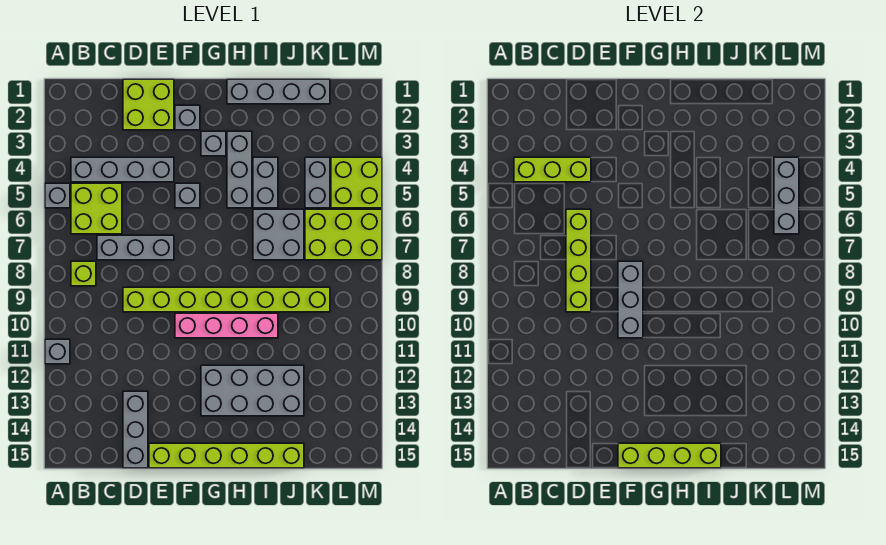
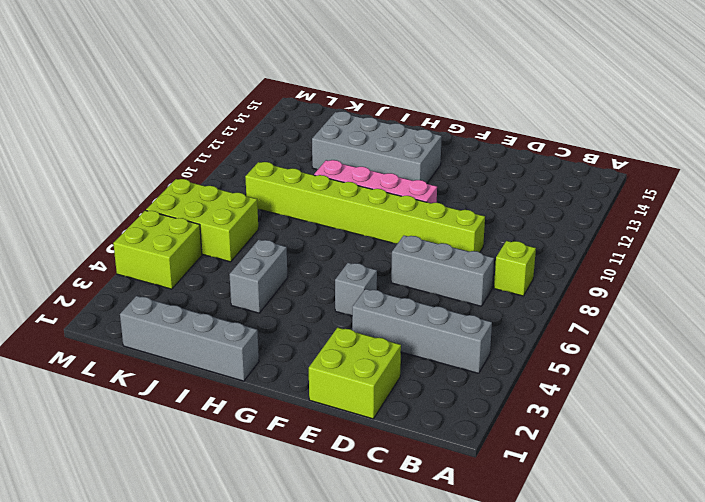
none -> grey 1x1 brick [45,183,70,208]
none -> grey 1x1 brick [45,339,70,364]
none -> lime 2x2 brick [71,183,122,234]

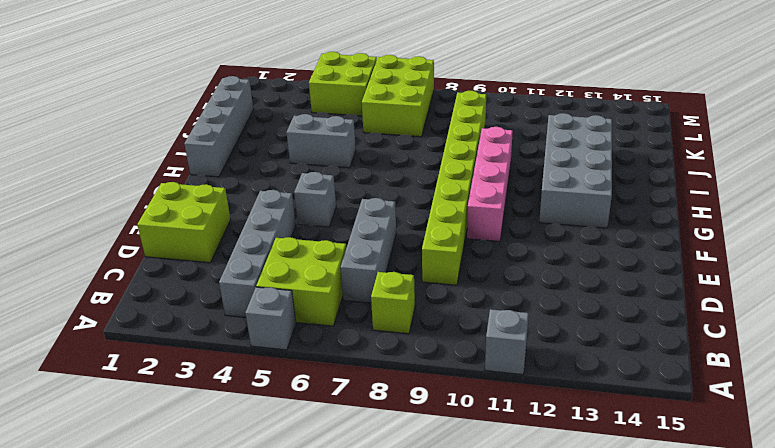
none -> grey 1x3 brick [123,391,148,468]
none -> lime 1x6 brick [149,443,304,468]
none -> grey 1x1 brick [175,105,200,130]

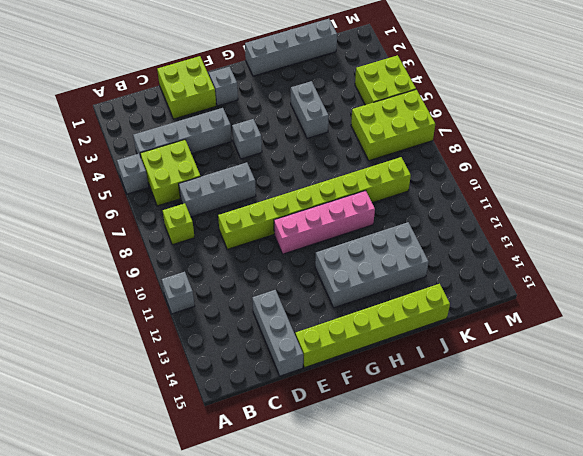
none -> grey 1x1 brick [201,131,226,156]
none -> grey 1x3 brick [227,131,252,208]
none -> grey 2x2 brick [253,209,304,260]

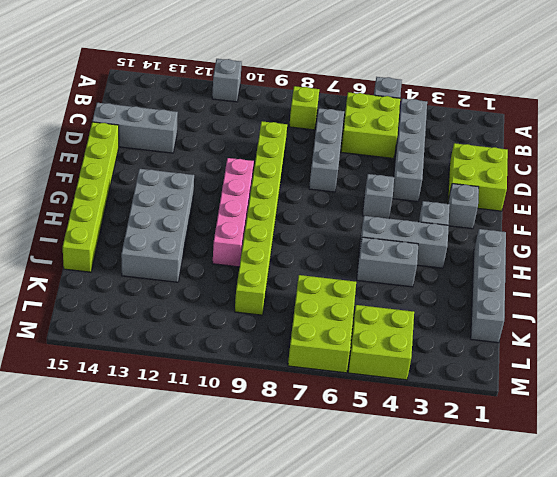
none -> grey 2x2 brick [253,209,304,260]
none -> grey 1x2 brick [305,157,330,208]
none -> lime 1x3 brick [514,157,591,182]

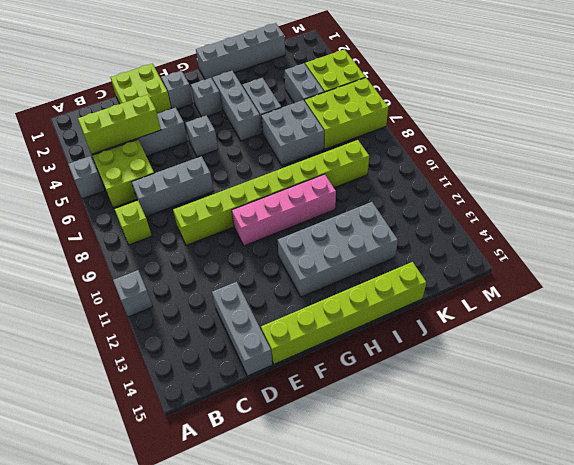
none -> lime 1x4 brick [566,209,591,312]
none -> grey 1x3 brick [618,261,643,338]
none -> lime 1x4 brick [618,443,721,468]

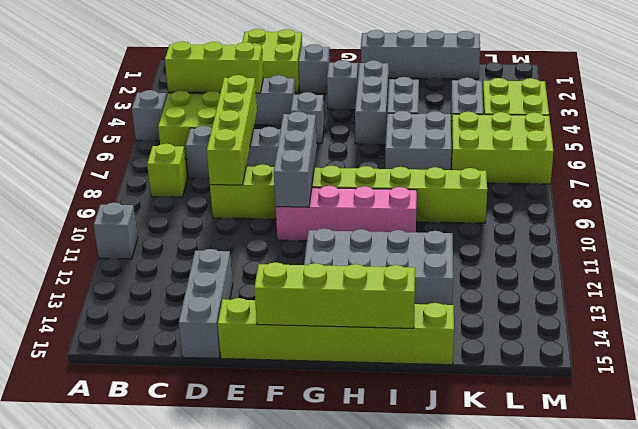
none -> grey 1x3 brick [774,157,799,234]

